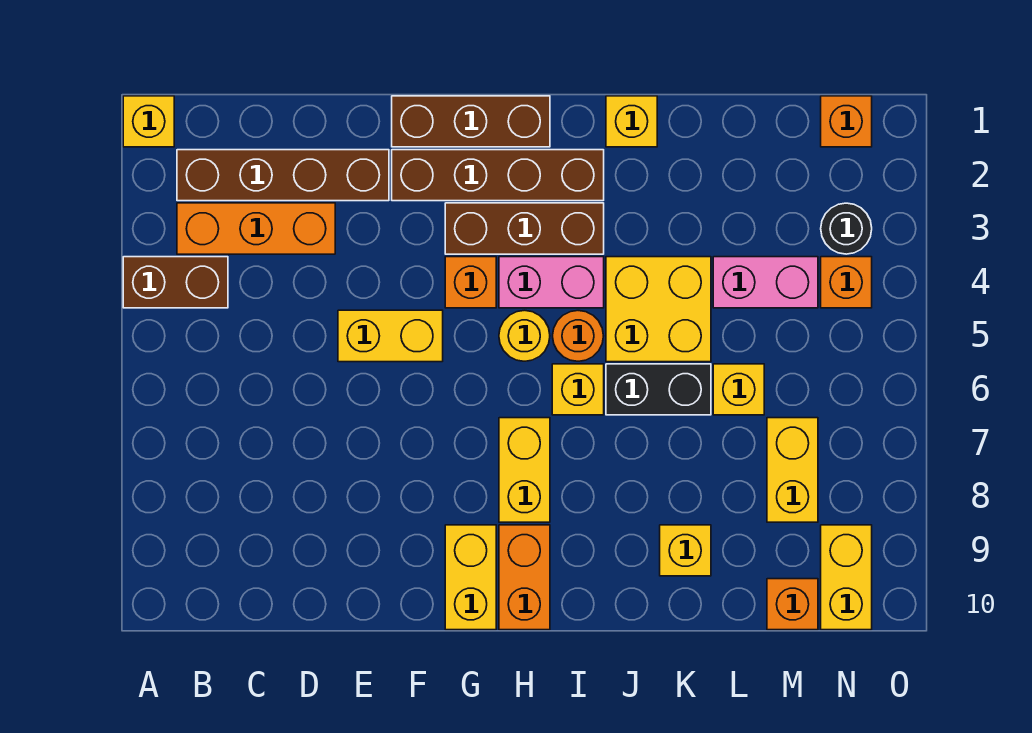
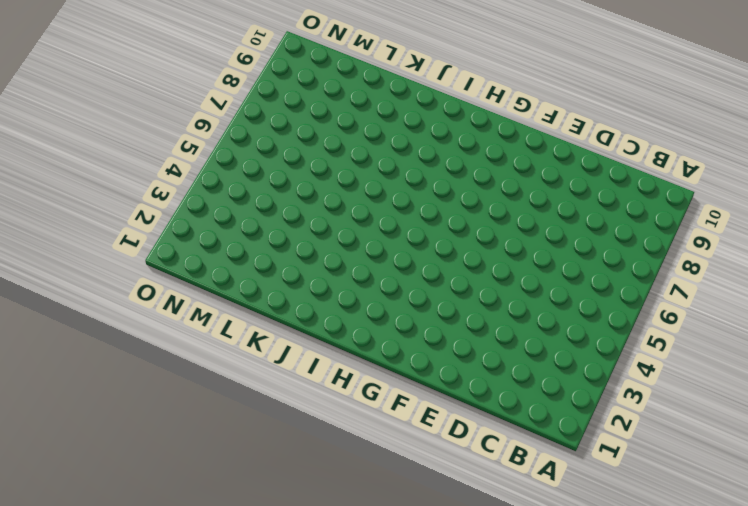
none -> yellow 1x1 brick [123,96,174,147]
none -> brown 1x2 brick [123,257,228,308]
none -> brown 1x4 brick [177,150,389,201]

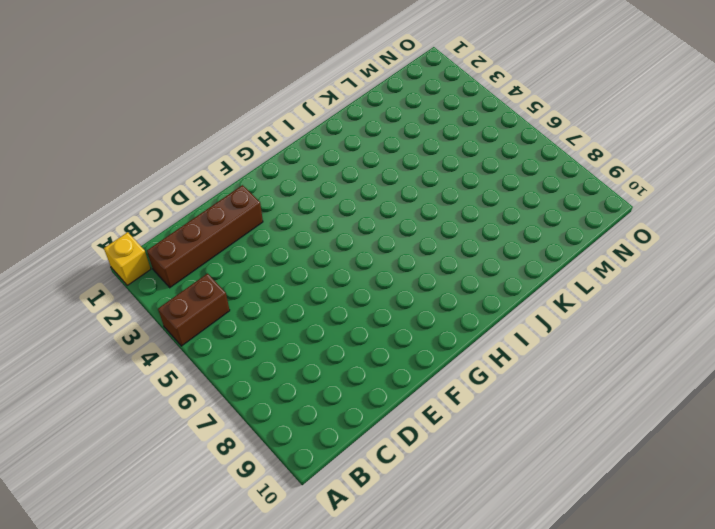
none -> orange 1x3 brick [177,203,335,254]
none -> yellow 1x2 brick [338,310,443,362]
none -> brown 1x3 brick [392,96,550,147]

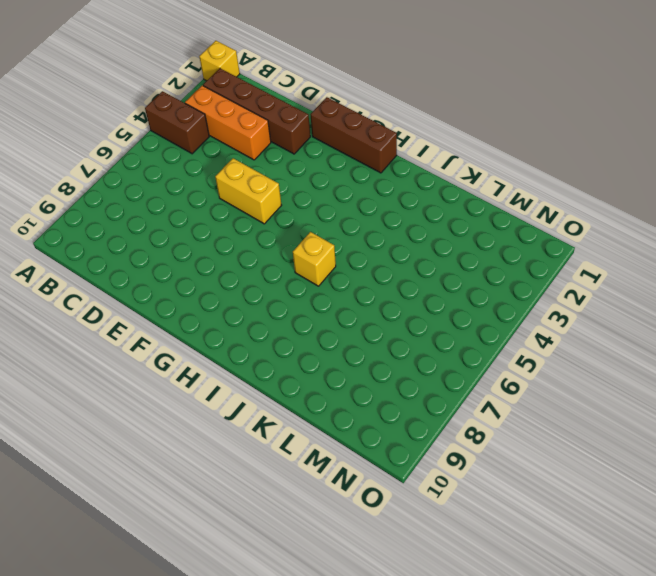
none -> brown 1x4 brick [392,150,604,201]
none -> brown 1x3 brick [445,203,604,254]
none -> orange 1x1 brick [445,257,496,308]

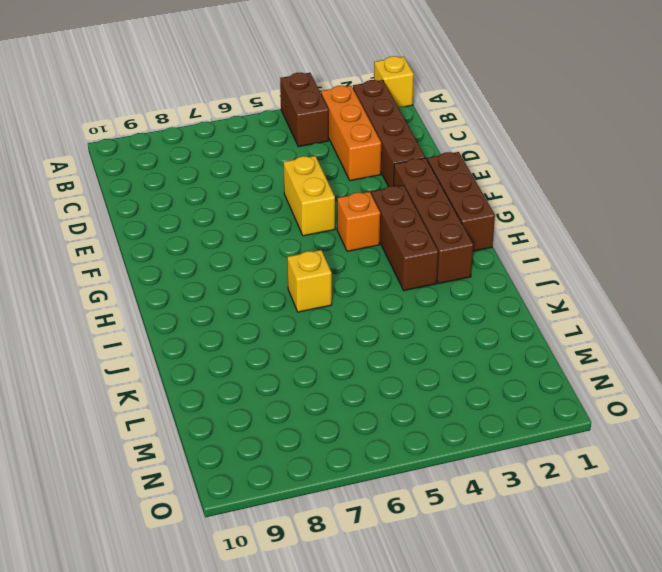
none -> yellow 1x2 brick [445,525,496,630]
none -> pink 1x2 brick [499,257,604,308]
none -> yellow 1x1 round brick [499,310,550,361]

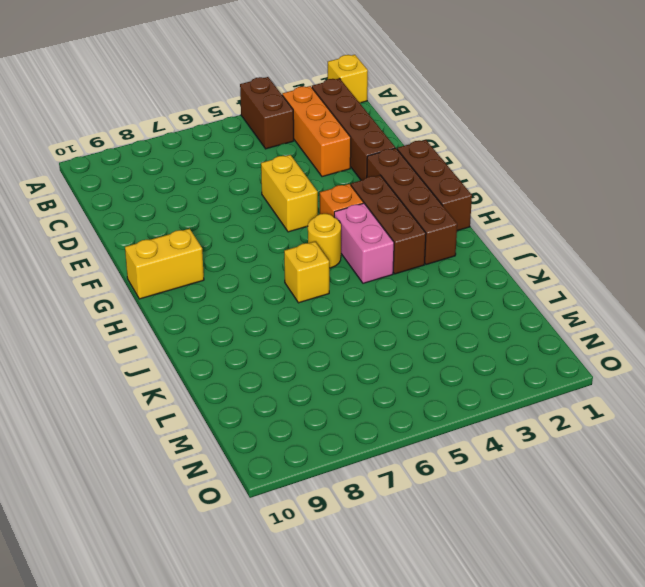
none -> yellow 1x2 brick [499,418,550,522]
none -> orange 1x2 brick [499,525,550,630]
none -> orange 1x1 round brick [553,311,603,361]

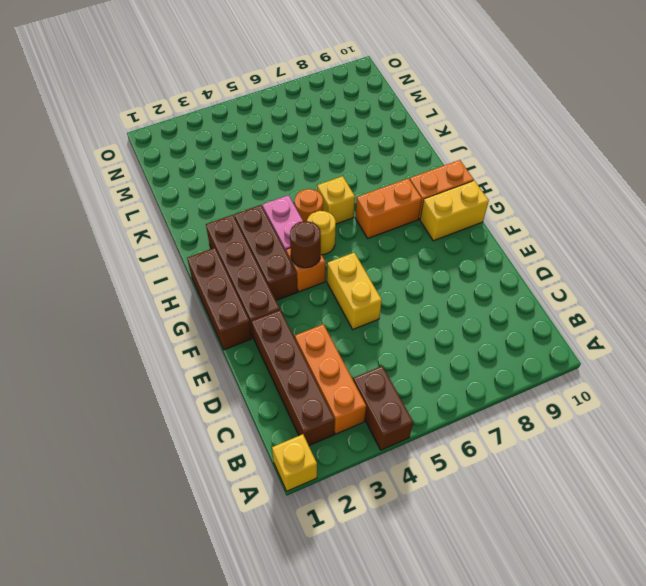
brown 1x1 round brick [290,221,321,268] -> none
orange 1x2 brick [356,178,422,238] -> yellow 1x2 brick [499,418,550,522]
none -> yellow 1x1 brick [606,96,657,147]
none -> yellow 2x2 brick [606,257,711,362]
none -> black 1x2 brick [606,364,711,415]

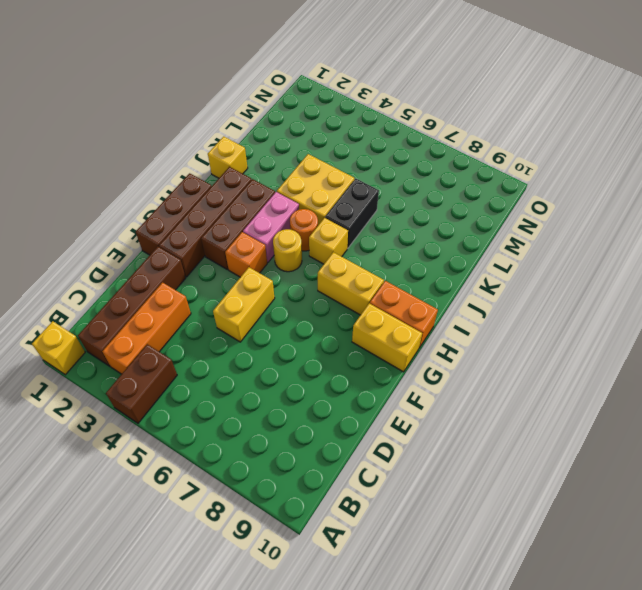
none -> yellow 1x1 brick [660,525,711,576]
none -> pink 1x2 brick [713,257,818,308]
none -> yellow 1x1 brick [713,364,764,415]

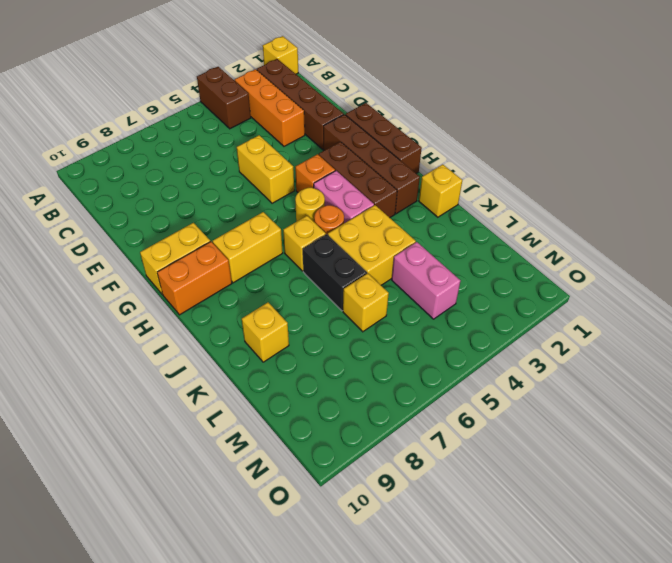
none -> yellow 1x2 brick [767,418,818,522]
none -> orange 1x1 brick [767,579,818,630]
none -> orange 1x1 brick [821,96,872,147]

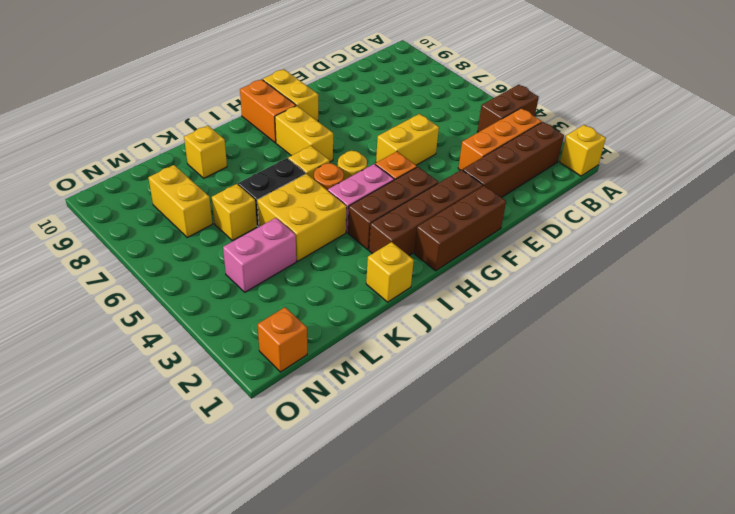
none -> orange 1x1 brick [767,579,818,630]
none -> black 1x1 round brick [821,203,872,254]
none -> orange 1x1 brick [821,257,872,308]

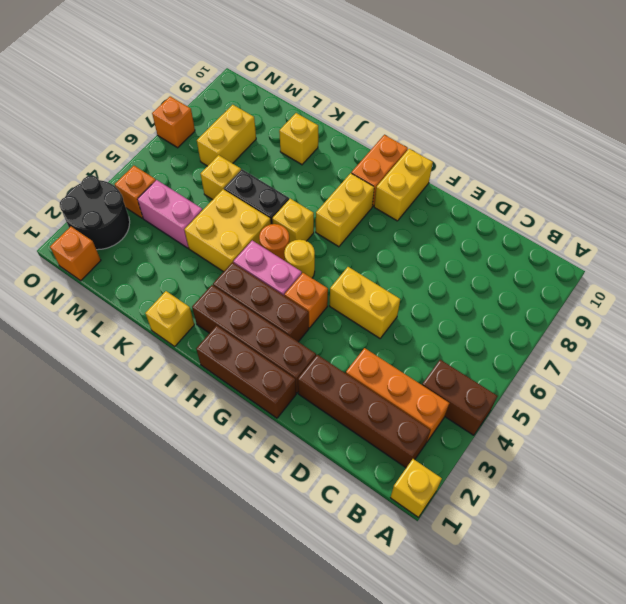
black 2x2 round brick [60,176,130,250] -> black 1x1 round brick [821,203,872,254]
orange 1x1 brick [152,96,195,148] -> orange 1x1 brick moved to [767,579,818,630]
none -> yellow 1x2 brick [821,525,872,630]

